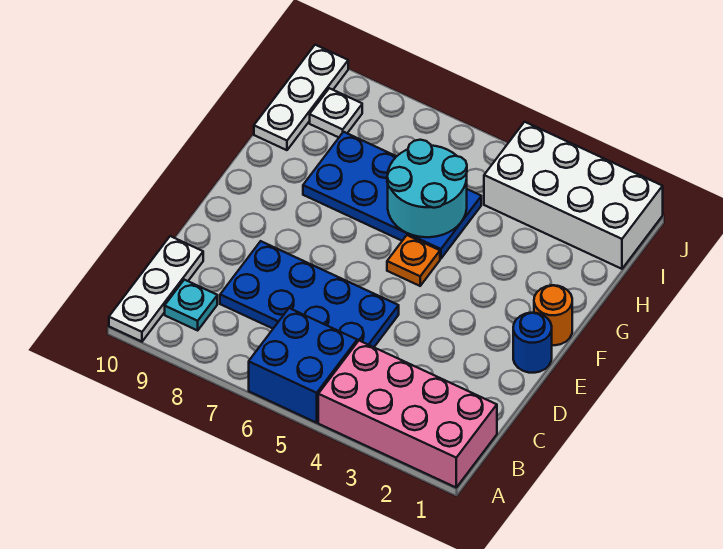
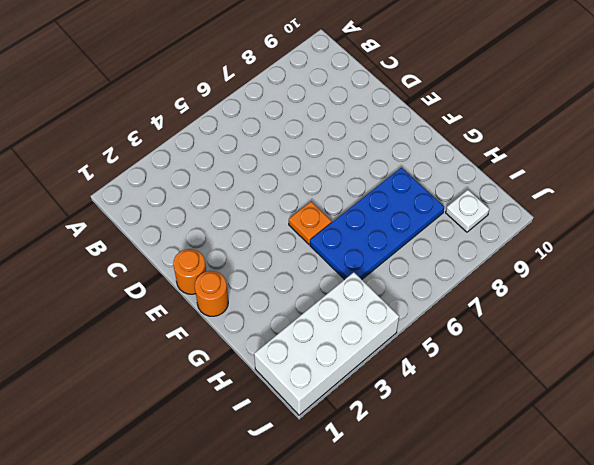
orange 1x1 round brick [173,249,206,294] -> blue 1x1 round brick [513,313,552,373]
none -> pink 2x4 brick [318,341,497,487]
none -> blue 2x2 brick [249,308,357,423]
none -> white 1x3 plate [109,236,203,342]

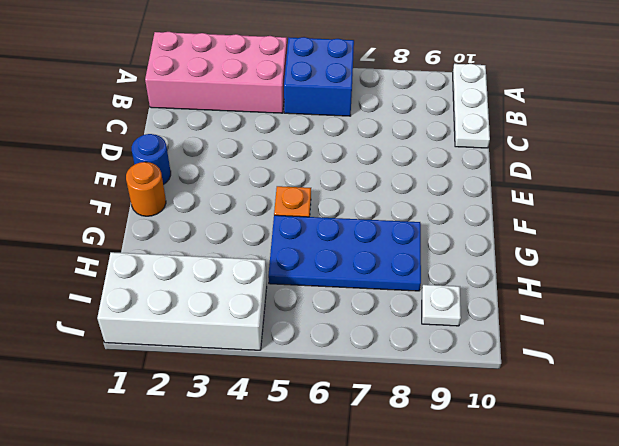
none -> cyan 1x1 plate [165,280,217,330]
none -> blue 2x4 plate [220,241,399,347]
none -> white 1x3 plate [254,45,348,150]

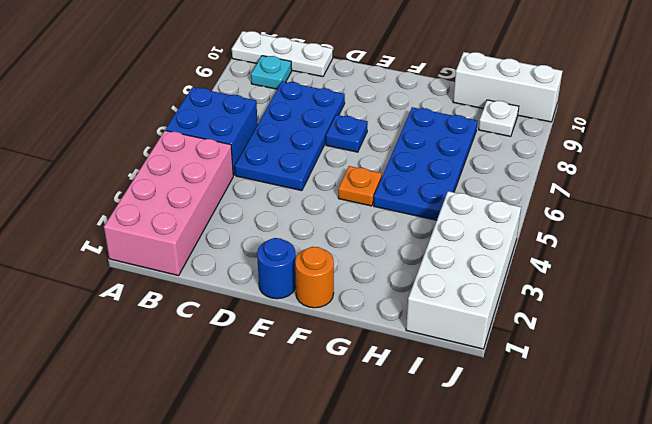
blue 1x1 plate [326,115,368,152] -> none
white 1x3 brick [453,52,563,122] -> white 1x3 plate [254,45,348,150]
none -> cyan 2x2 round brick [387,140,467,237]

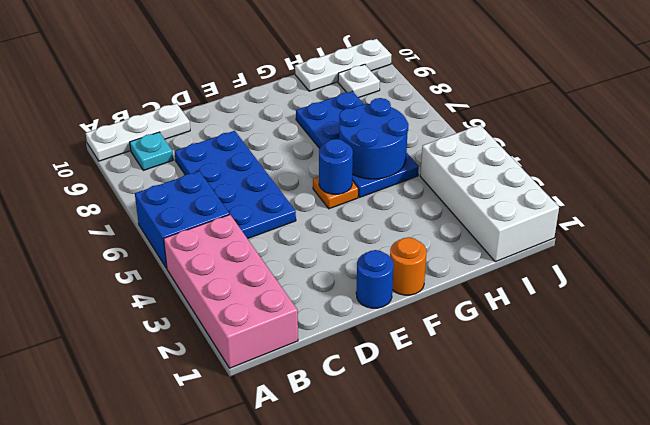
blue 1x1 round brick [319,139,353,194] -> none
blue 2x2 round brick [339,98,408,179] -> cyan 2x2 round brick [387,140,467,237]

